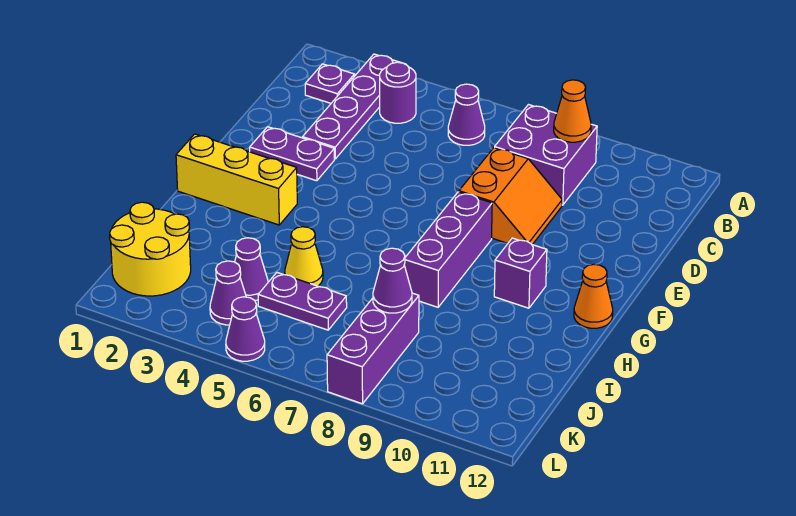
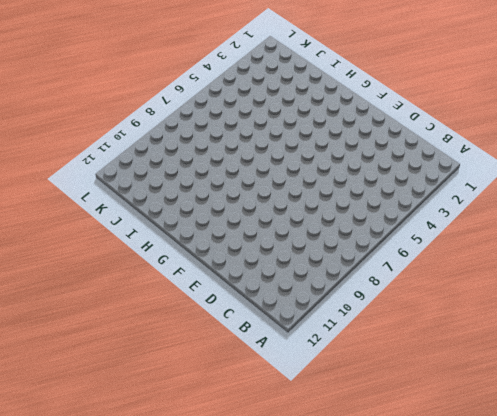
none -> purple 1x4 plate [303,54,401,159]
none -> purple 1x1 plate [305,64,355,103]
none -> purple 1x1 round brick [380,62,416,123]

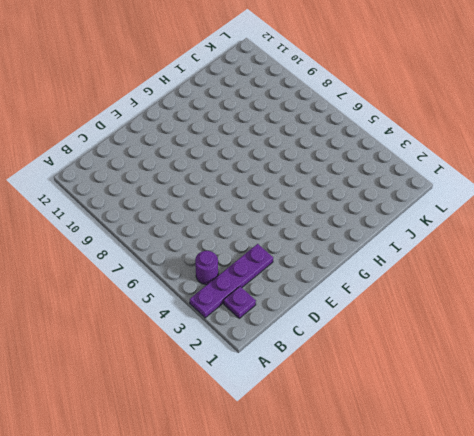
none -> purple 1x1 cone [448,84,485,145]
none -> purple 2x2 brick [495,105,597,205]
none -> orange 2x2 slope [459,148,562,245]

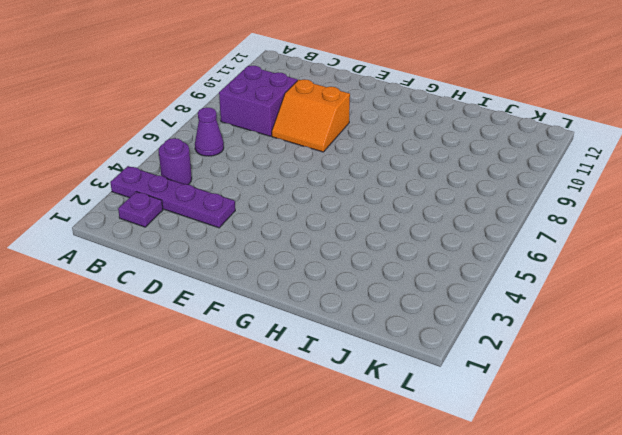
orange 2x2 slope [272,79,350,152] -> orange 2x2 slope turned to [459,148,562,245]
none -> purple 1x2 plate [250,127,334,181]
none -> purple 1x3 brick [404,192,492,307]
none -> yellow 1x3 brick [176,134,297,225]

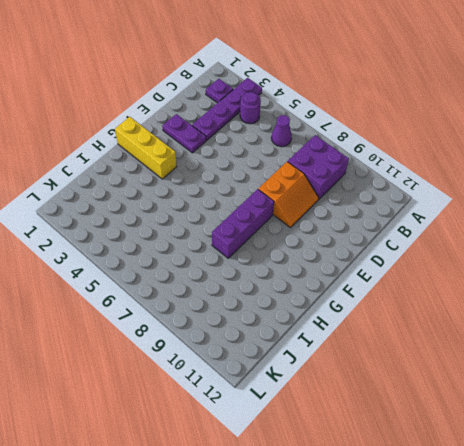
none -> purple 1x1 brick [494,238,547,308]
none -> orange 1x1 cone [574,264,613,328]
none -> yellow 1x1 cone [285,227,323,286]

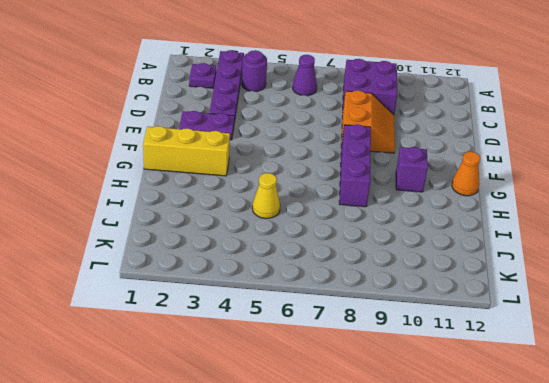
none -> yellow 2x2 round brick [110,202,191,296]
none -> purple 1x1 cone [235,238,268,301]
none -> purple 1x2 plate [258,273,347,330]

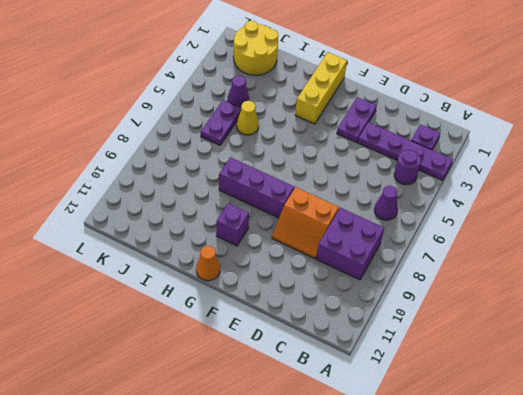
none -> purple 1x3 brick [327,293,419,404]
none -> purple 1x1 cone [210,261,246,325]
none -> purple 1x1 cone [226,297,265,361]

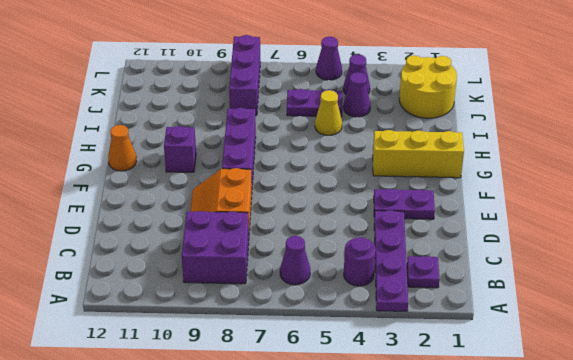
none -> orange 1x1 cone [554,80,591,142]
none -> purple 1x1 cone [373,248,412,313]

